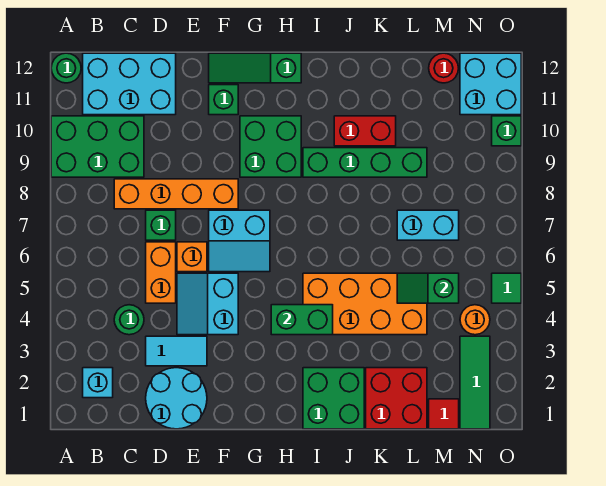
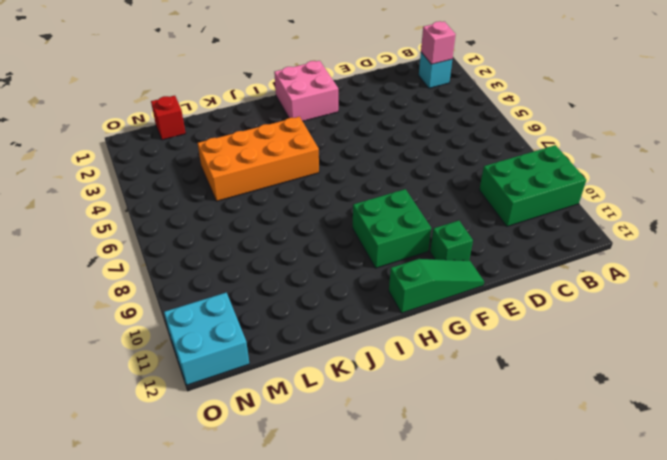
pink 1x1 brick [421,21,456,64] -> none
pink 2x2 brick [274,61,338,121] -> none
red 1x1 brick [151,96,186,140] -> red 1x1 tile [429,399,459,429]
none -> green 1x1 round brick [51,53,81,83]
none -> cyan 2x3 brick [83,53,176,115]
none -> green 1x1 round brick [114,305,144,335]
none -> orange 1x4 brick [114,179,238,209]

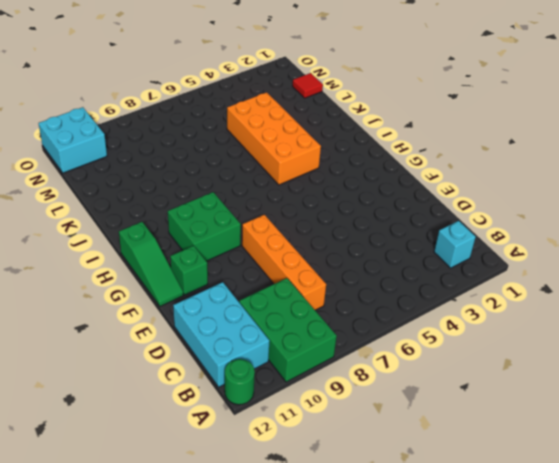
none -> green 1x1 round brick [114,305,144,335]
none -> cyan 2x2 round brick [146,368,207,429]
none -> cyan 1x2 tile [146,336,207,366]
none -> orange 1x2 brick [146,242,176,303]

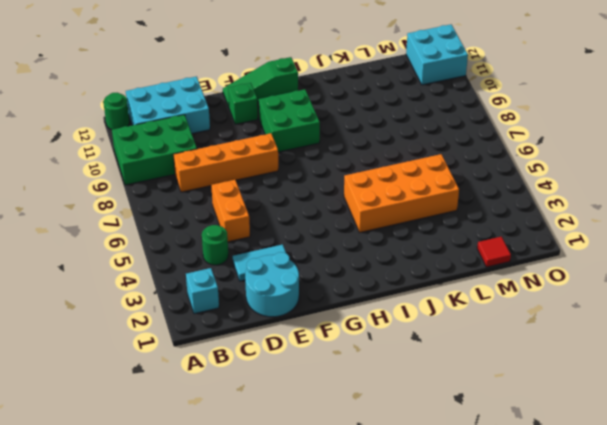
none -> green 1x1 brick [146,210,176,240]
none -> cyan 2x2 slope [177,273,238,335]
none -> orange 1x1 brick [177,242,207,272]
none -> cyan 2x2 slope [209,210,270,272]

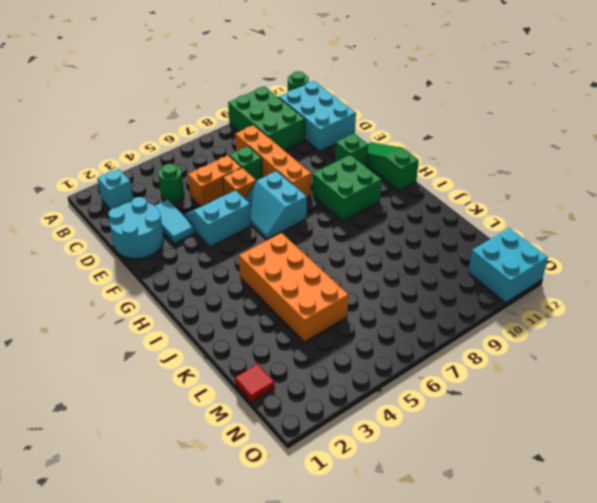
none -> green 2x2 brick [303,368,364,429]
none -> green 1x4 brick [303,148,427,177]
none -> red 1x2 brick [334,116,396,146]
none -> red 2x2 brick [366,368,427,429]

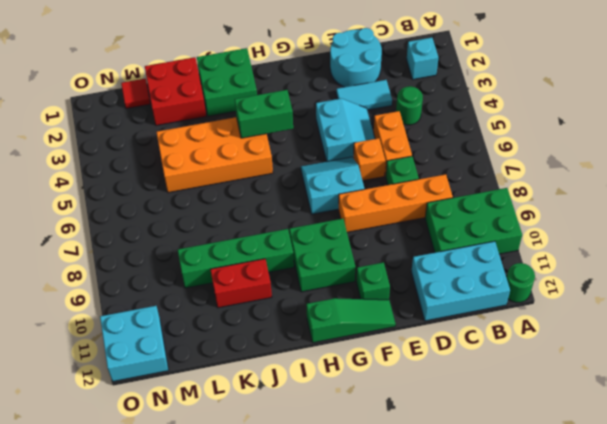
none -> cyan 1x2 brick [397,210,459,240]
none -> red 1x1 round brick [429,53,459,83]
none -> green 1x3 tile [460,336,490,429]
none -> orange 1x1 round brick [460,305,490,335]

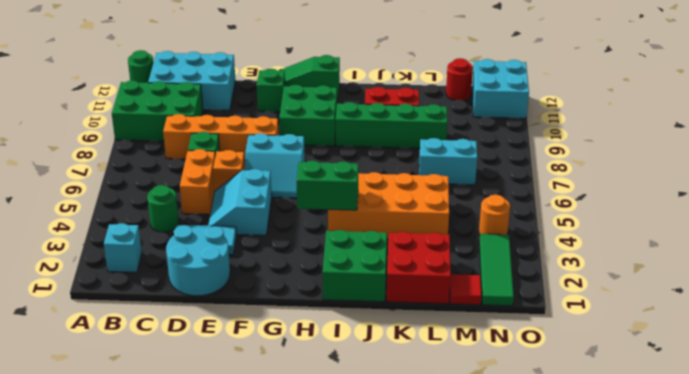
none -> green 1x1 tile [492,273,521,303]
none -> green 1x1 brick [492,116,521,146]
none -> green 1x2 slope [397,273,459,303]

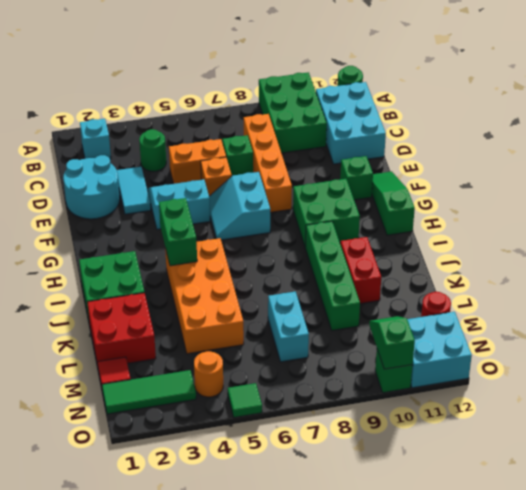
green 1x2 slope [369,316,415,369] -> green 1x2 slope moved to [397,273,459,303]

